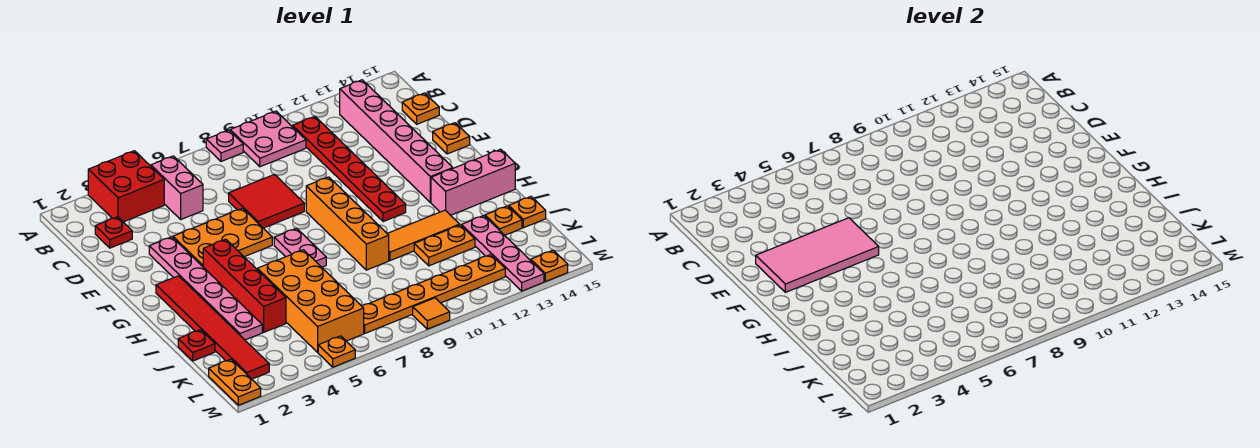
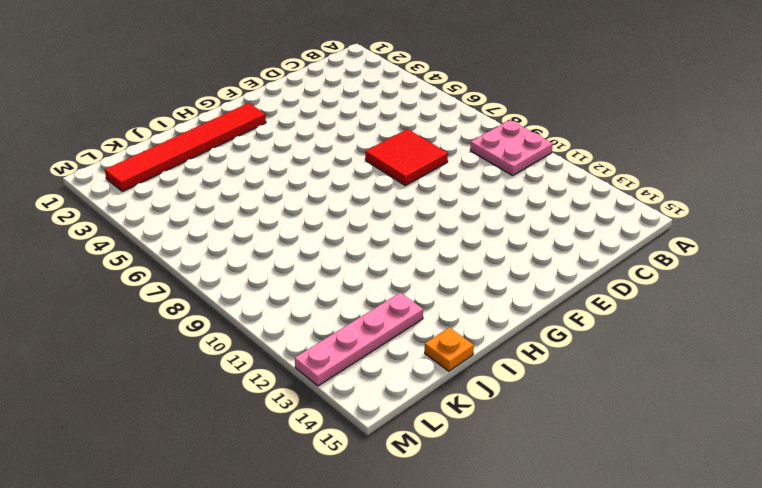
none -> red 2x2 brick [88,151,164,222]
none -> pink 1x1 plate [206,130,243,161]
none -> pink 1x2 brick [151,156,203,219]
none -> red 1x6 plate [292,116,406,222]

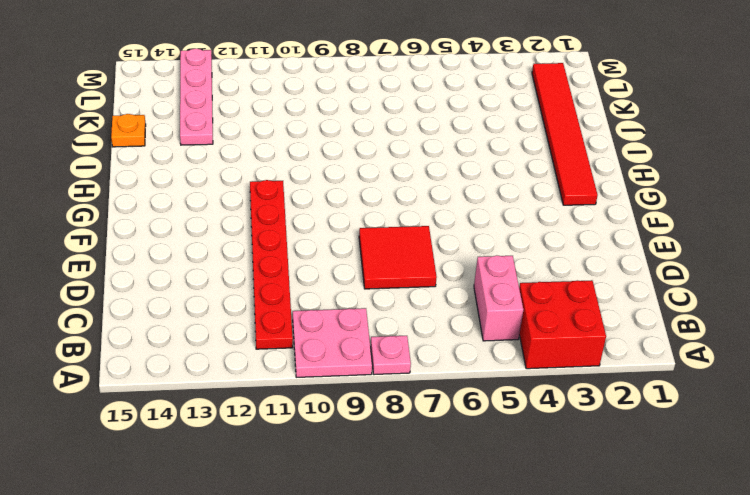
none -> pink 1x6 brick [340,80,453,202]
none -> red 1x1 plate [95,217,132,248]
none -> orange 1x1 plate [402,93,439,124]
none -> pink 1x6 plate [149,237,262,340]

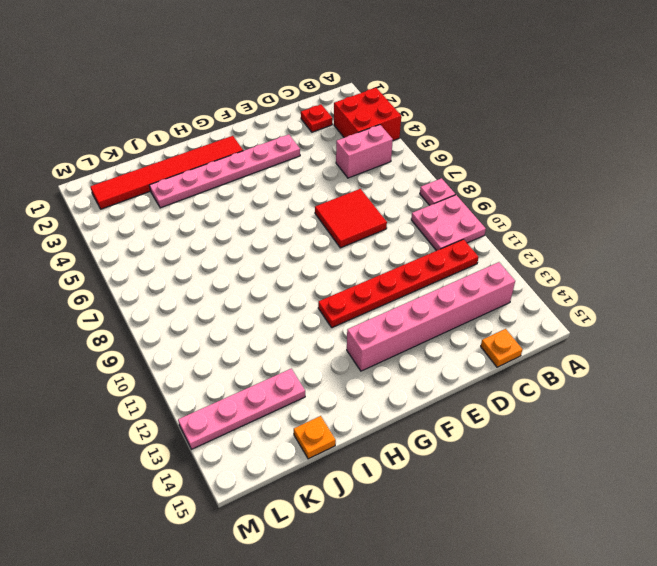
none -> orange 2x3 plate [173,208,272,266]
none -> orange 1x1 plate [433,123,470,154]
none -> orange 1x4 brick [306,177,389,270]
none -> red 1x4 brick [203,239,286,332]

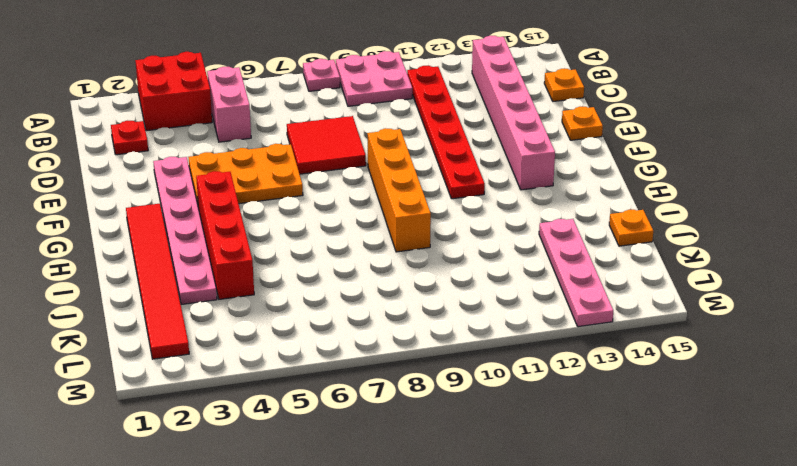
none -> pink 1x2 plate [274,228,326,267]
none -> pink 1x3 brick [431,149,515,215]
none -> orange 2x4 brick [257,250,364,352]
none -> orange 1x3 tile [387,210,460,261]

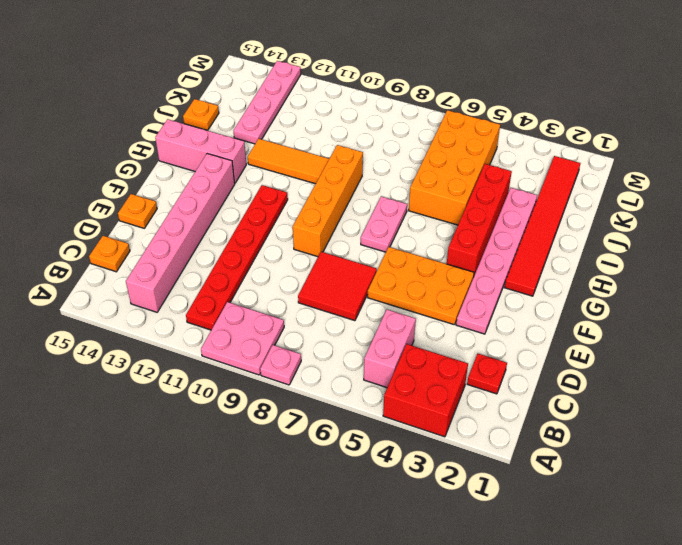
none -> red 1x1 plate [178,330,215,361]
none -> orange 1x2 plate [414,225,475,266]
none -> orange 1x1 plate [485,206,522,235]
none -> orange 1x2 plate [209,359,261,405]

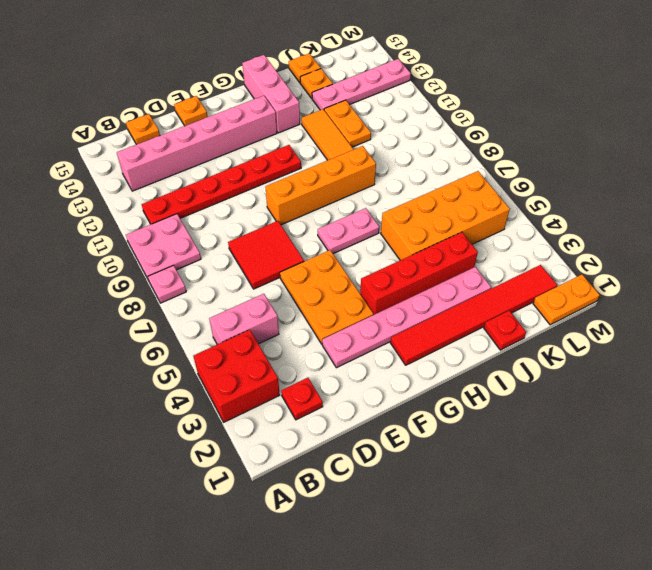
none -> orange 1x6 plate [362,255,505,333]
none -> orange 1x1 plate [318,336,355,367]
none -> orange 1x1 tile [413,298,450,329]
none -> orange 1x1 plate [531,250,568,282]

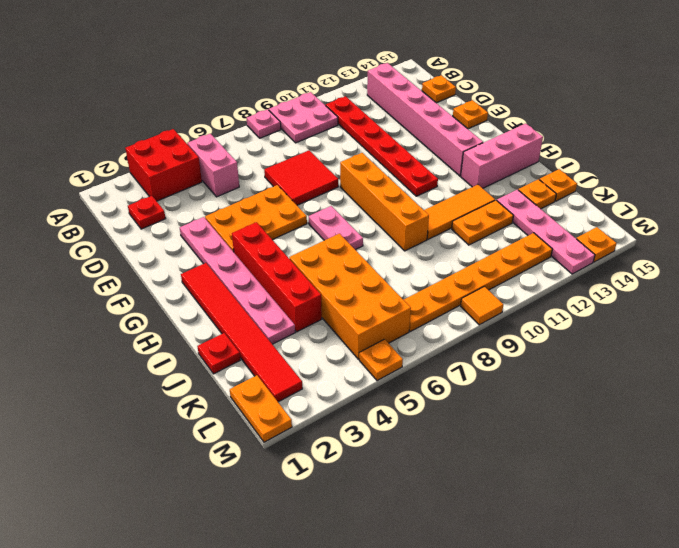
none -> pink 2x4 tile [756,218,879,292]

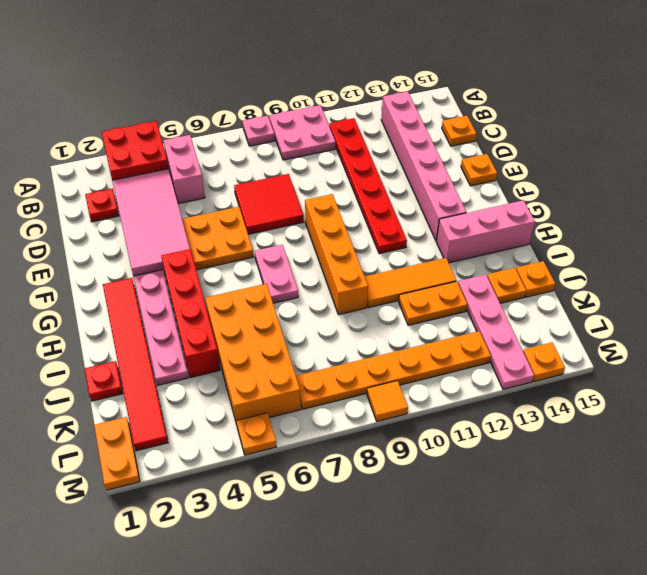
pink 2x4 tile [112,169,190,276] -> pink 2x4 tile turned to [756,218,879,292]

